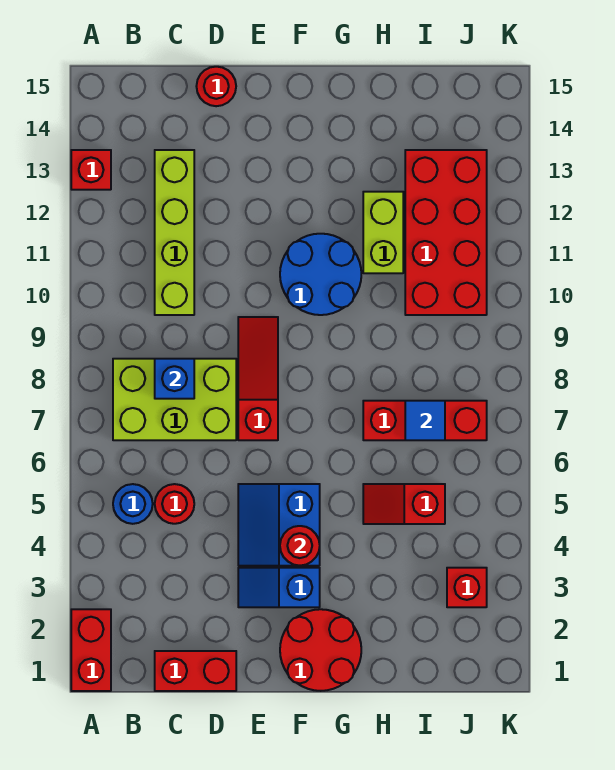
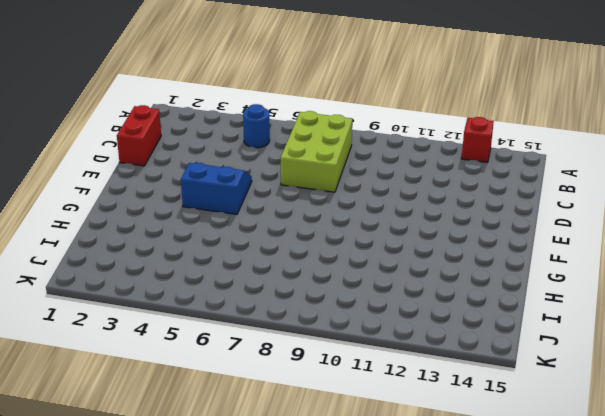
none -> red 1x2 brick [71,609,111,691]
none -> red 1x1 round brick [155,484,194,524]
none -> lime 1x4 brick [155,150,194,315]

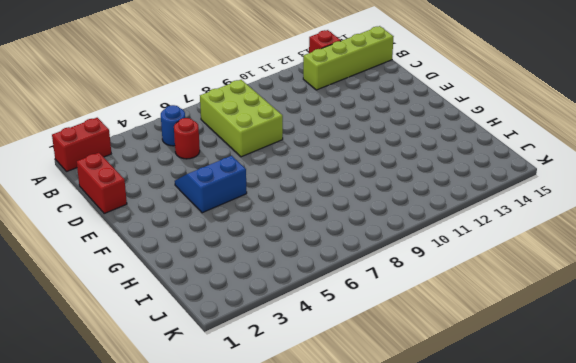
lime 1x4 brick [303,26,394,90] -> lime 1x4 brick moved to [155,150,194,315]
none -> red 1x1 round brick [196,67,236,106]
none -> blue 1x2 slope [238,568,320,607]
none -> red 1x3 slope [238,317,278,440]

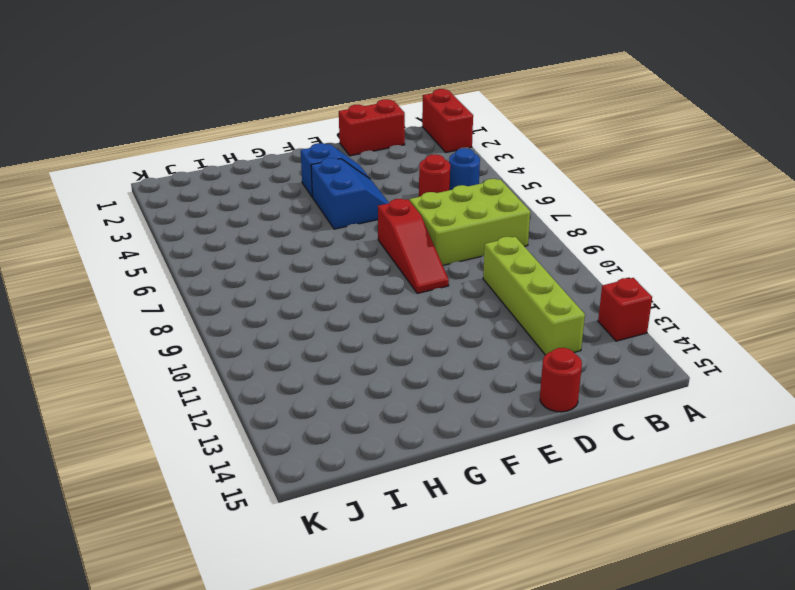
none -> red 2x2 round brick [280,609,361,691]
none -> blue 2x2 round brick [280,234,361,315]
none -> red 1x2 slope [363,484,445,524]

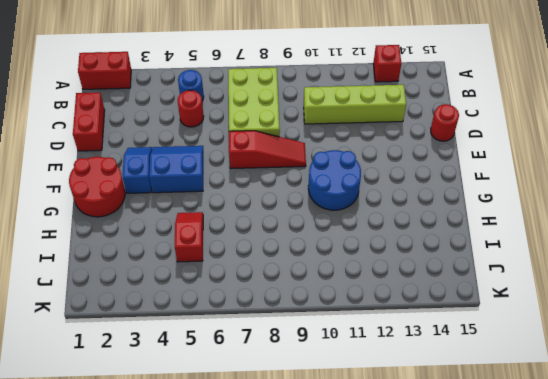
none -> red 1x3 brick [363,401,487,440]
none -> lime 1x2 brick [363,192,403,273]
none -> red 2x4 brick [405,150,487,315]

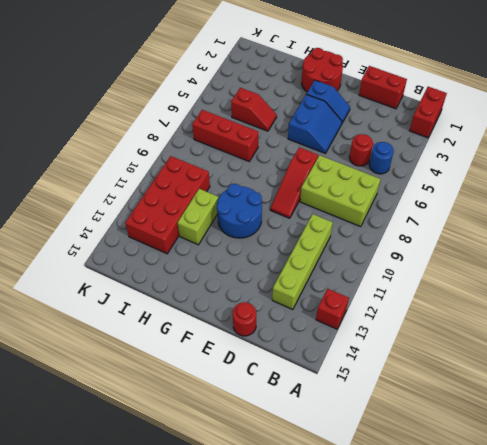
none -> red 1x1 brick [447,568,487,607]
none -> blue 1x1 brick [155,359,194,399]
none -> red 1x1 round brick [280,526,320,566]

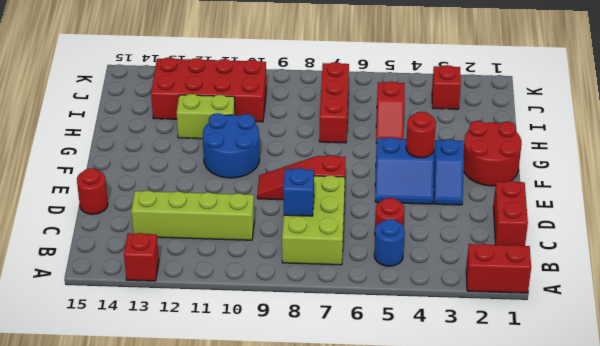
none -> blue 1x1 tile [405,401,445,440]

